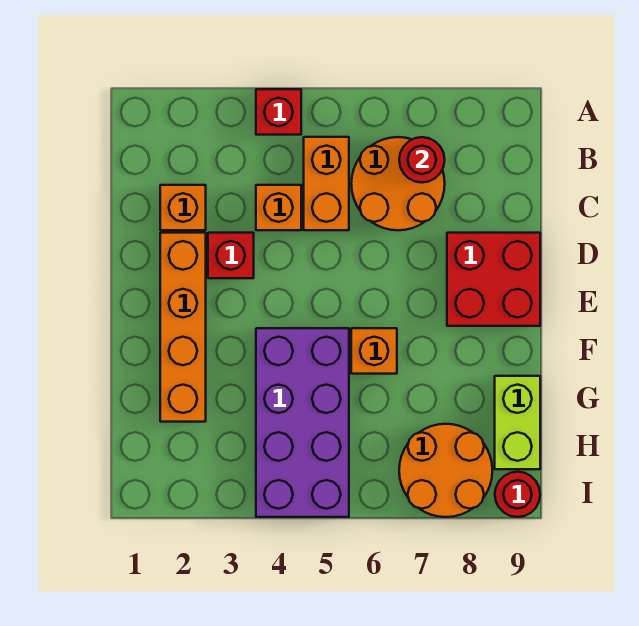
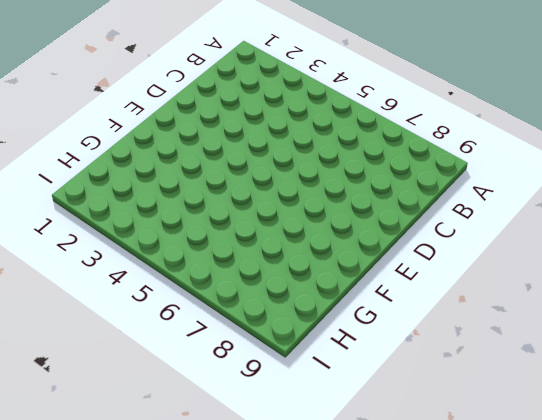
none -> red 1x1 brick [256,89,301,135]
none -> orange 1x2 brick [304,137,349,230]
none -> orange 2x2 round brick [351,137,445,230]

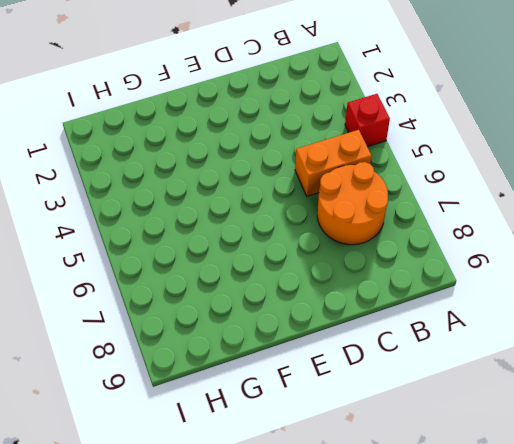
none -> orange 1x1 brick [160,185,206,230]
none -> orange 1x1 brick [256,185,301,230]
none -> orange 1x4 brick [160,233,206,422]

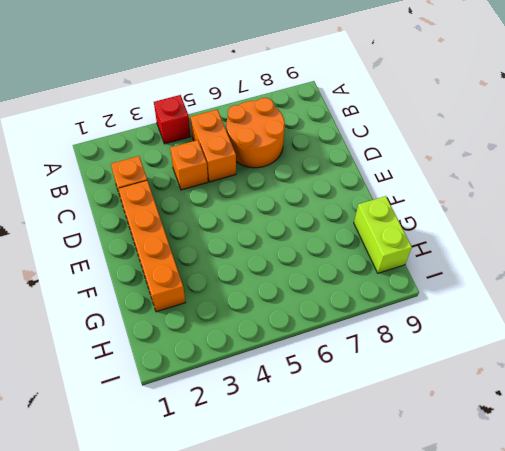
none -> red 1x1 brick [208,233,254,278]
none -> red 2x2 brick [447,233,540,326]
none -> purple 2x4 brick [256,328,349,517]

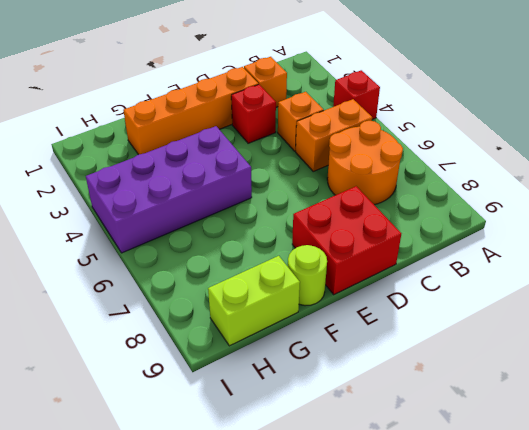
lime 1x1 round brick [288,245,327,306] -> none
none -> orange 1x1 brick [351,328,397,374]
none -> orange 2x2 round brick [399,424,492,517]
none -> red 1x1 round brick [495,472,540,517]

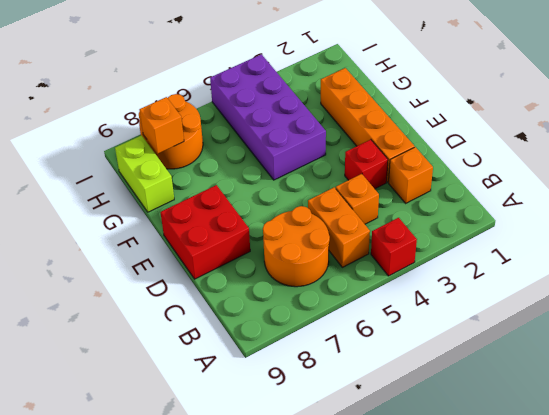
orange 1x1 brick [140,97,184,154] -> orange 1x1 brick moved to [351,328,397,374]
none -> red 1x1 round brick [495,472,540,517]
none -> red 1x1 round brick [399,137,445,183]

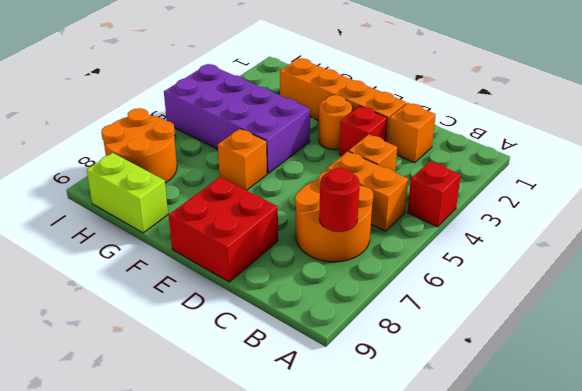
orange 1x1 round brick [318,95,352,150] -> none
none -> red 1x1 round brick [495,472,540,517]

